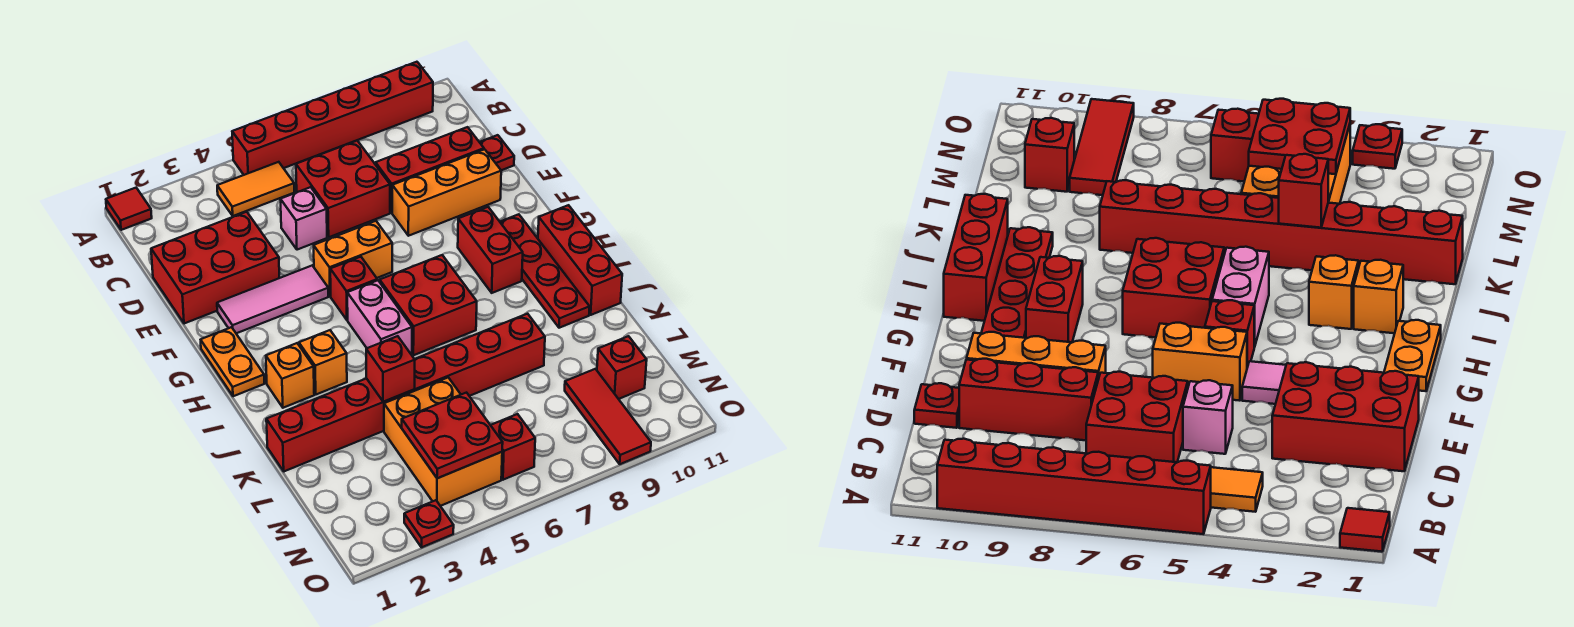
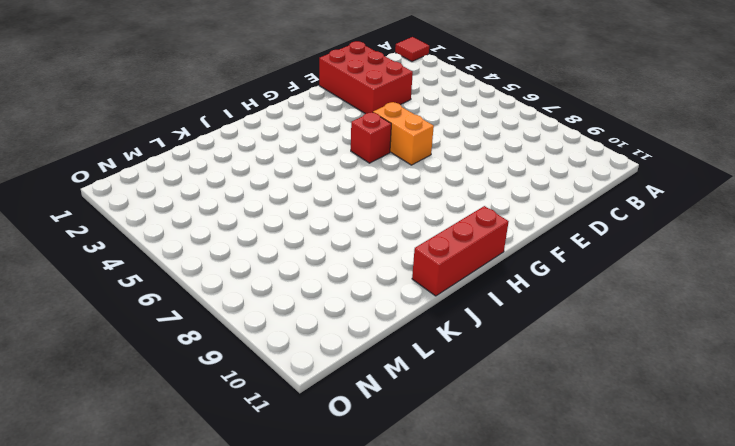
none -> red 1x6 brick [232,62,433,175]
none -> orange 1x2 tile [217,162,294,216]
none -> red 2x2 brick [296,141,390,237]

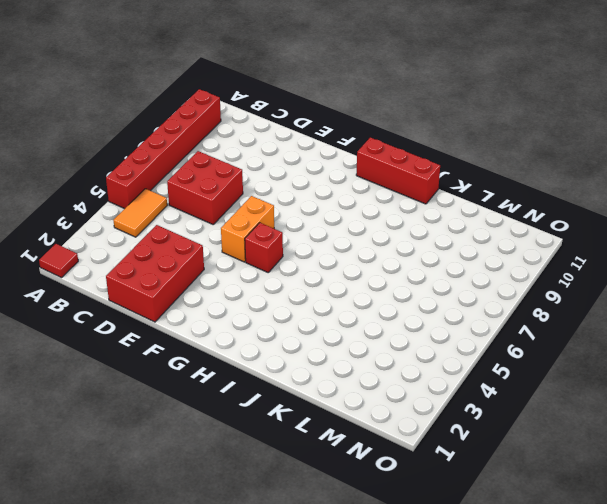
none -> pink 1x1 brick [280,187,327,250]
none -> red 1x3 brick [376,127,484,213]
none -> red 1x1 plate [480,135,514,170]

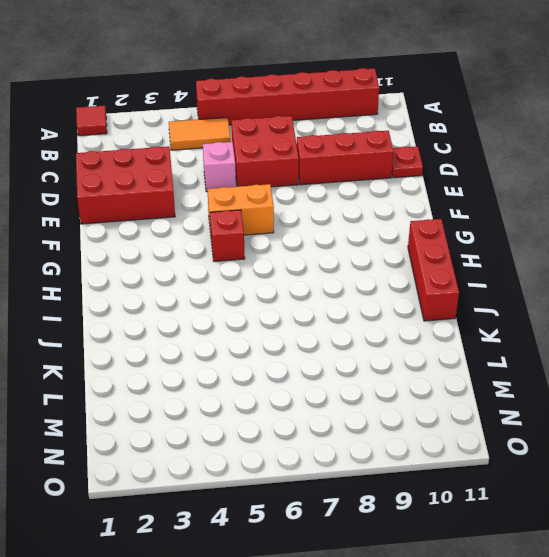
none -> orange 1x3 brick [392,149,501,236]
none -> pink 1x3 tile [217,266,328,333]
none -> orange 1x2 plate [201,327,264,396]

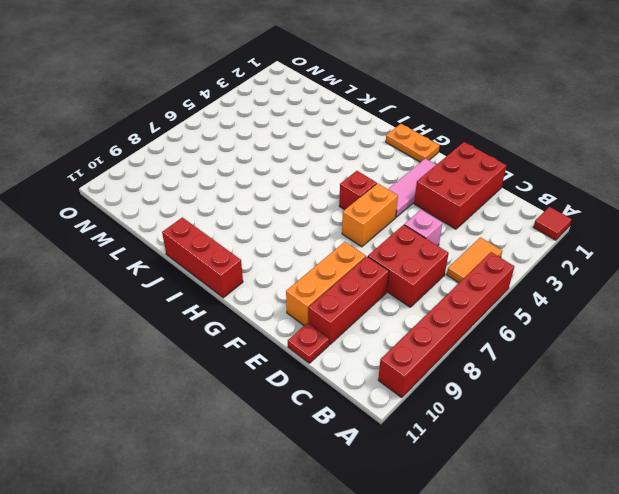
none -> red 1x2 brick [458,207,523,293]
none -> red 1x4 plate [500,214,590,328]
none -> pink 1x2 brick [347,280,412,355]

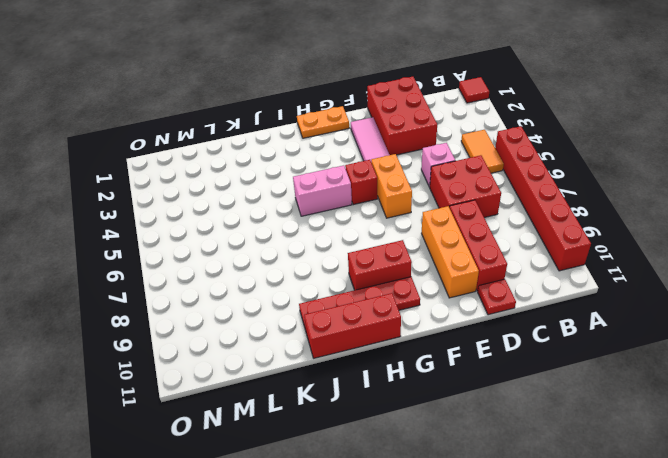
none -> red 2x2 brick [380,255,477,355]
none -> orange 1x1 brick [266,343,314,408]
none -> orange 1x1 brick [299,330,347,394]

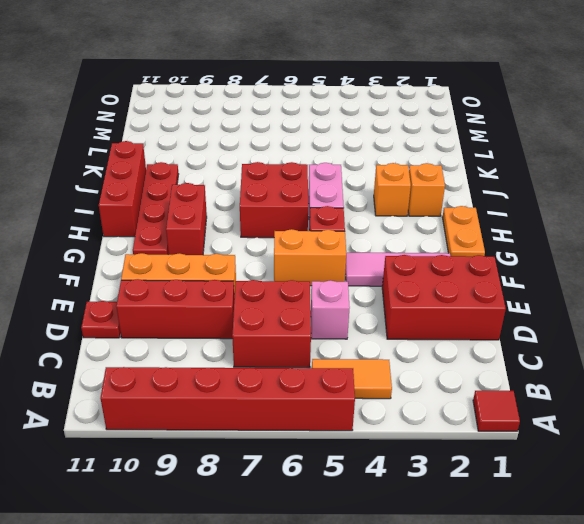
none -> red 1x8 brick [266,314,545,471]
none -> orange 2x3 brick [384,378,502,506]
none -> red 1x3 tile [565,369,651,464]

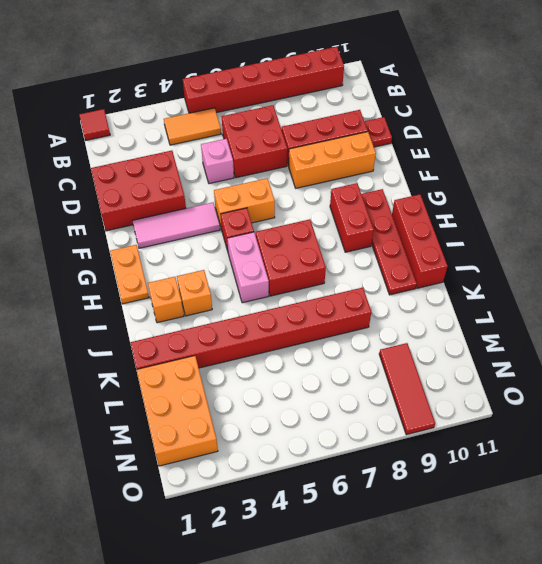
orange 2x3 brick [137,356,218,466] -> orange 2x3 brick moved to [384,378,502,506]
none -> red 1x1 brick [597,336,647,399]
none -> red 1x1 brick [491,414,535,480]
none -> red 1x1 plate [404,500,454,547]

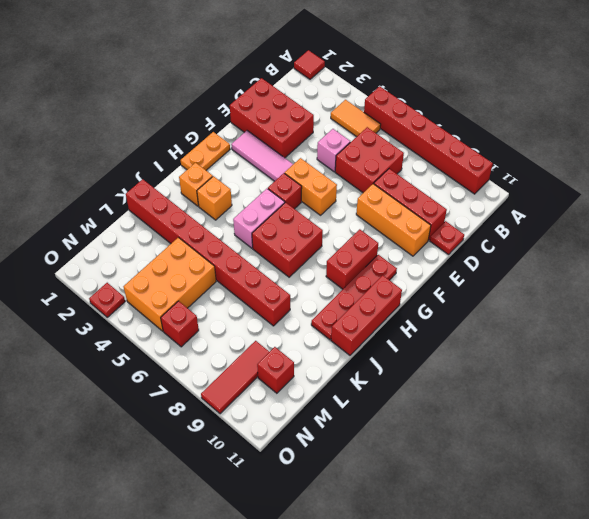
none -> red 1x1 brick [366,336,415,402]
none -> red 2x2 plate [402,393,503,478]

